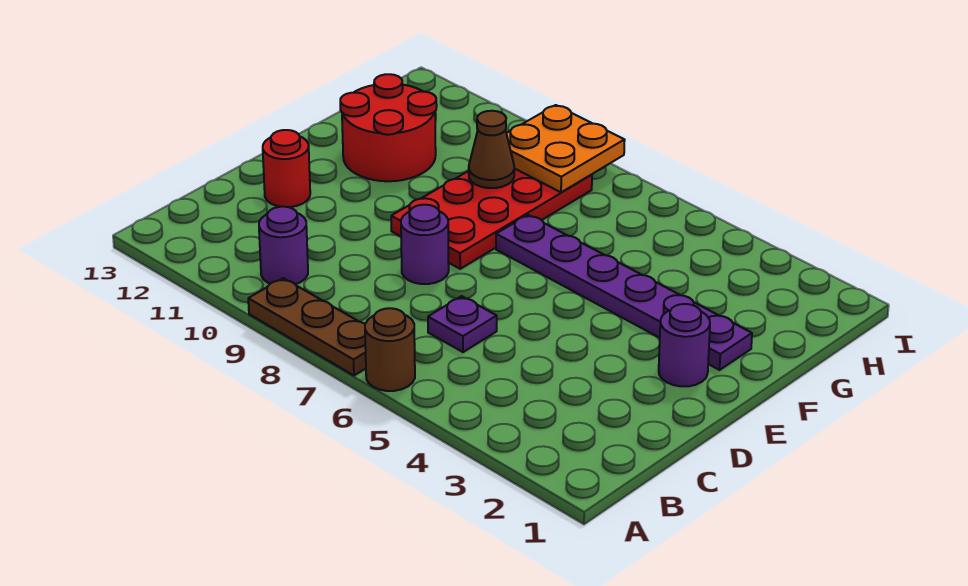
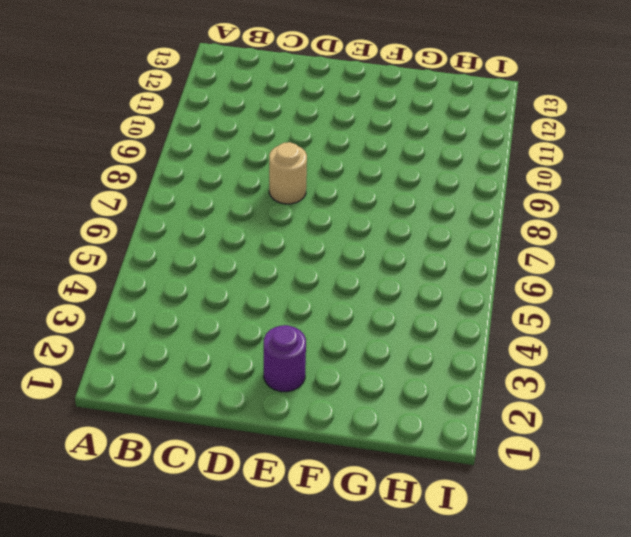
tan 1x1 round brick [269,142,307,204] -> purple 1x1 round brick [401,205,449,284]
none -> brown 1x1 round brick [365,308,415,391]
none -> brown 1x3 plate [248,278,366,375]
none -> purple 1x1 round brick [259,207,308,284]

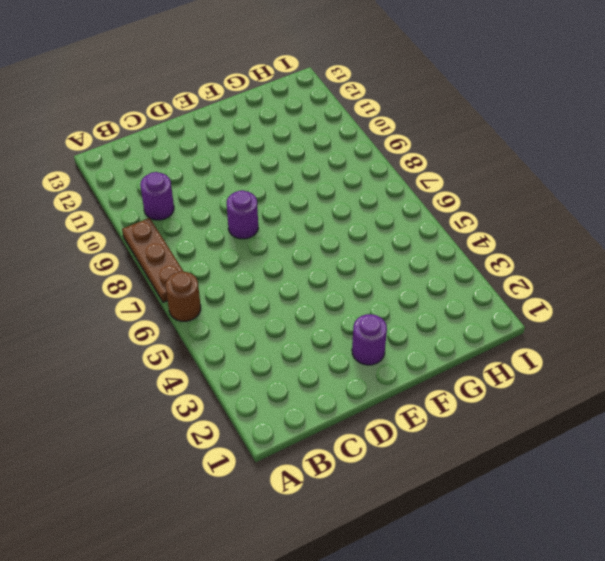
none -> purple 1x1 plate [428,296,497,352]
none -> red 1x1 round brick [263,130,310,207]
none -> red 2x4 plate [391,168,592,269]

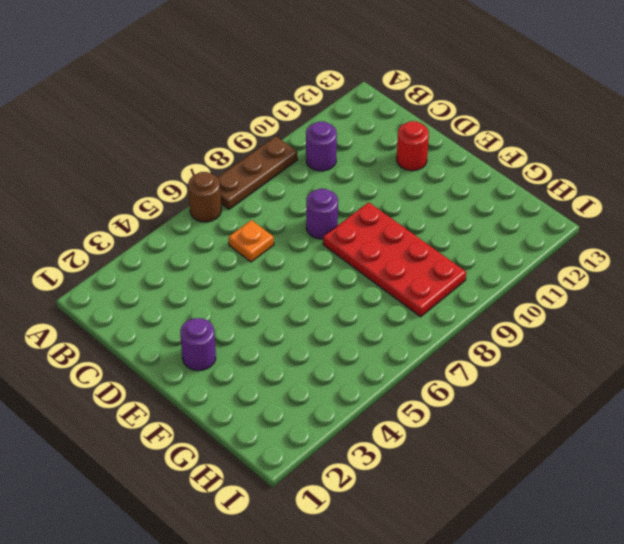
orange 1x1 plate [229,220,274,262] -> purple 1x1 plate [428,296,497,352]
none -> purple 1x6 plate [496,215,752,370]
none -> red 2x2 round brick [340,74,437,181]
none -> brown 1x1 cone [469,111,514,188]

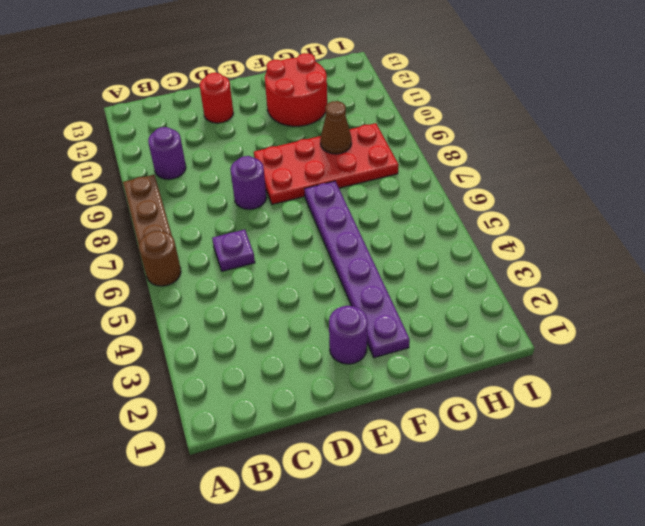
none -> orange 2x2 plate [506,105,625,192]

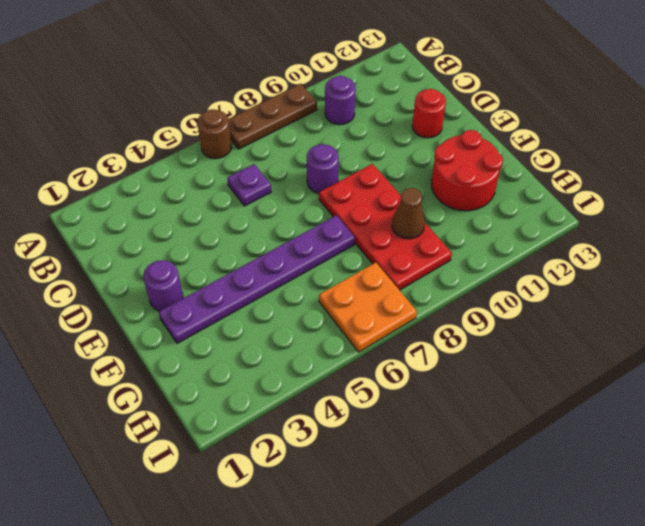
orange 2x2 plate [319,262,417,352] -> orange 2x2 plate moved to [506,105,625,192]

